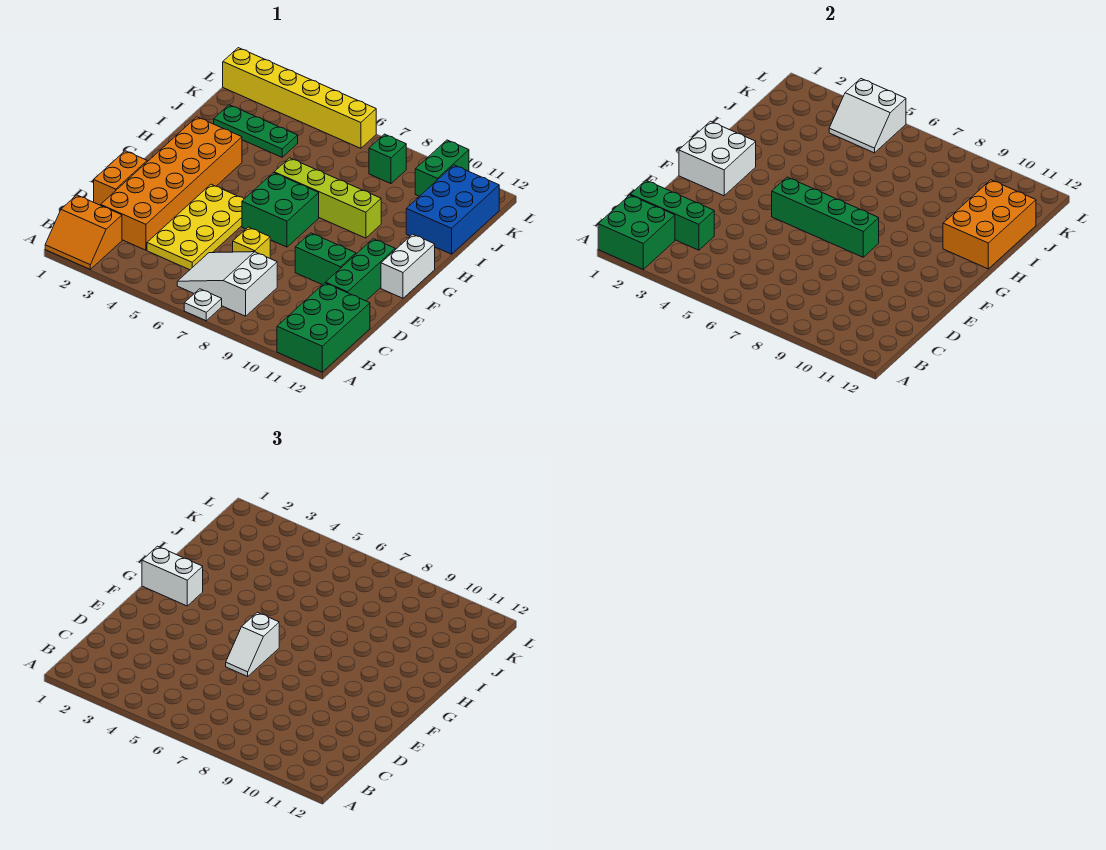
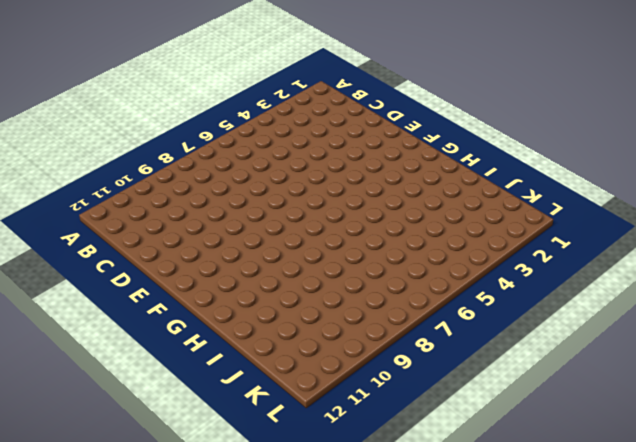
none -> orange 2x2 slope [45,195,122,269]
none -> white 1x1 plate [184,289,222,321]
none -> green 2x3 brick [277,283,370,372]

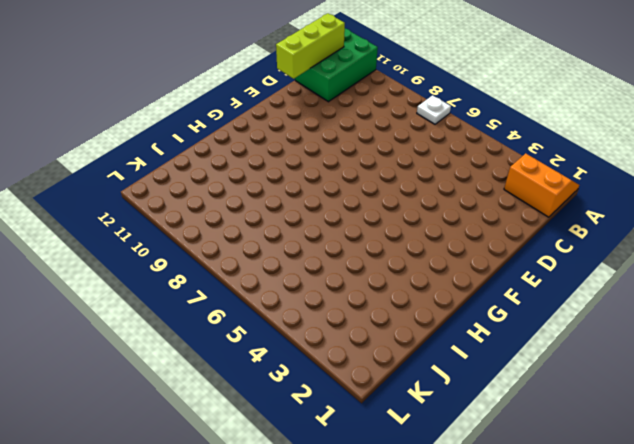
lime 1x3 brick [276,13,345,79] -> none
none -> white 2x3 slope [177,252,277,316]
none -> orange 2x6 brick [101,117,242,250]
none -> yellow 2x4 plate [147,184,244,270]

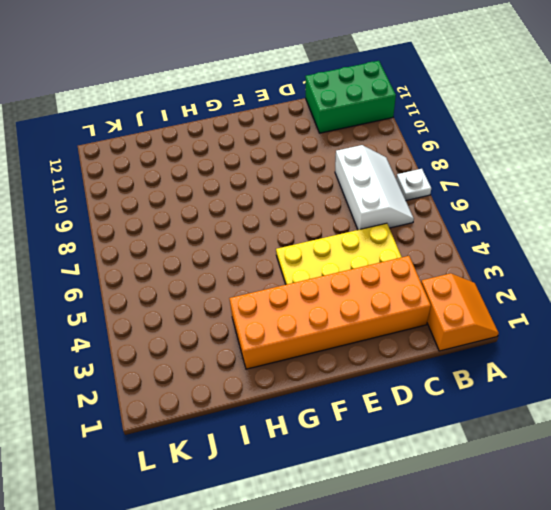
white 2x3 slope [335,145,414,230] -> white 2x3 slope turned to [177,252,277,316]
none -> orange 1x2 brick [94,151,147,205]
none -> yellow 1x1 brick [233,227,270,258]
none -> green 1x3 brick [326,239,395,301]

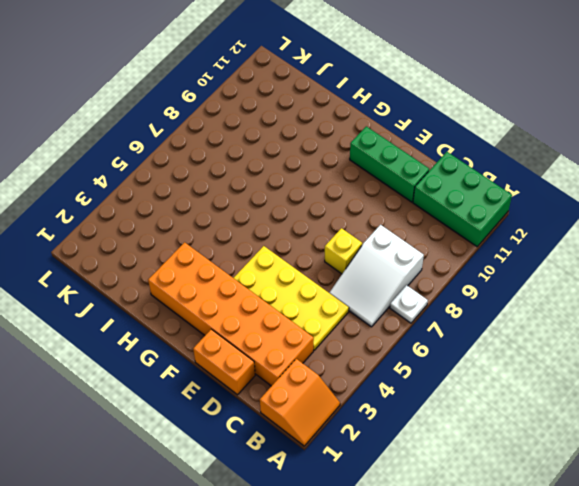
none -> green 1x2 brick [295,233,356,285]
none -> green 2x2 brick [242,173,319,247]
none -> white 1x2 brick [381,234,435,298]

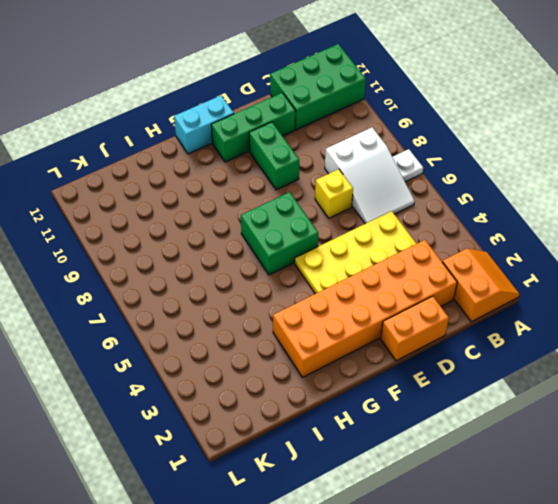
cyan 1x2 brick [174,95,234,154] -> white 1x2 brick [381,234,435,298]
none -> lime 1x4 brick [274,158,381,238]
none -> blue 2x3 brick [406,165,499,254]
none -> green 1x3 plate [214,105,298,157]

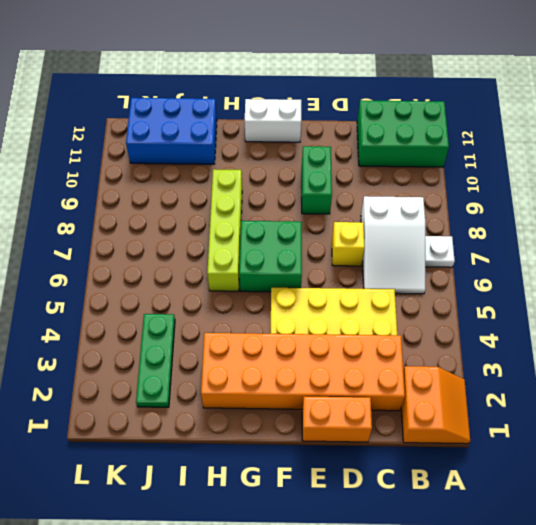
none -> green 1x3 brick [326,239,395,301]
none -> green 1x1 brick [369,134,406,184]
none -> green 1x2 brick [415,140,469,196]

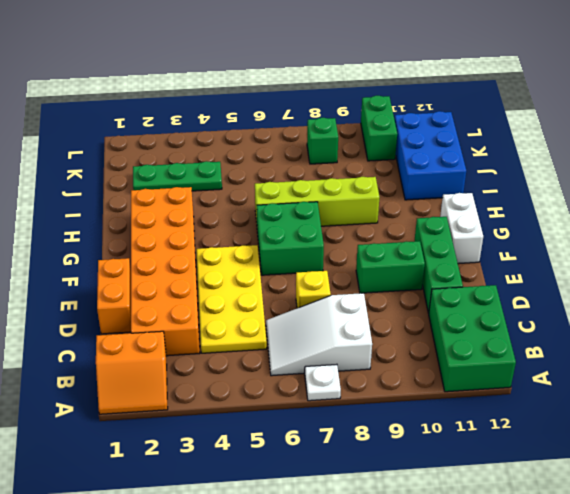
none -> yellow 1x6 brick [223,48,376,148]
none -> green 2x2 brick [598,195,675,269]
none -> green 1x3 brick [630,180,714,250]

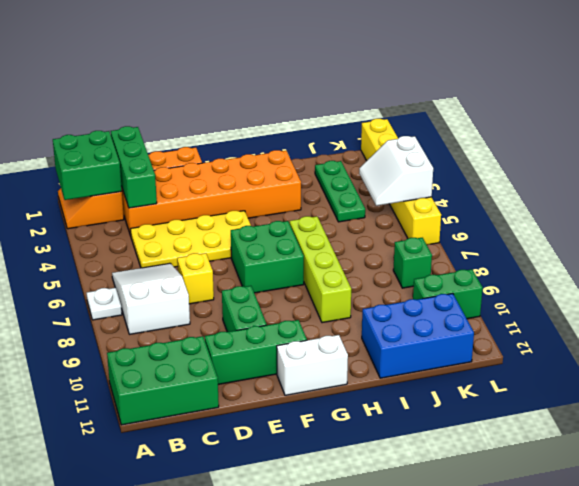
none -> white 2x2 brick [679,121,756,196]
none -> green 1x4 brick [772,177,879,257]
none -> orange 2x3 brick [943,180,1036,269]

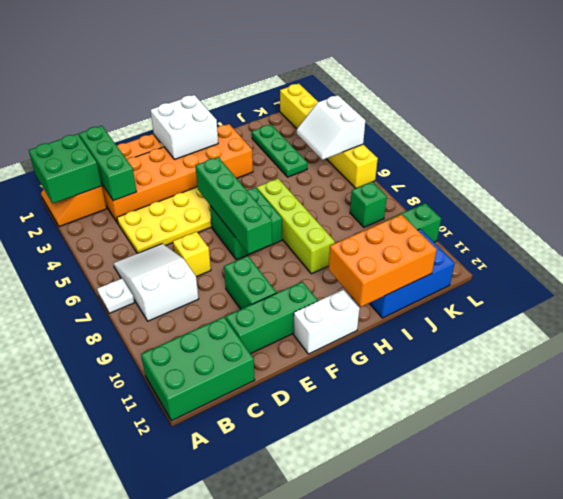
none -> white 1x2 slope [226,612,279,676]
none -> white 1x2 brick [142,546,203,606]

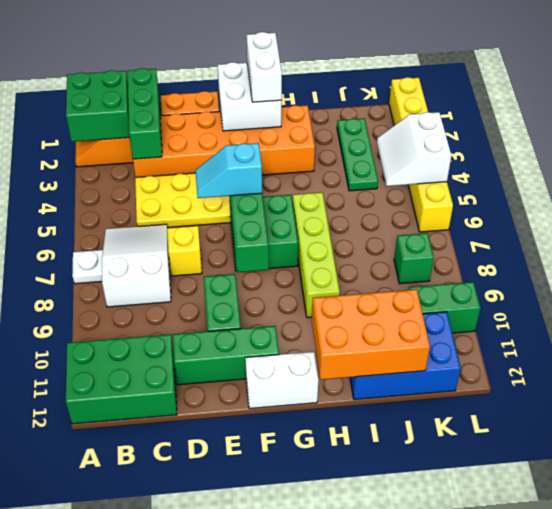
cyan 1x2 slope [195,143,262,198] -> white 1x2 slope [226,612,279,676]

